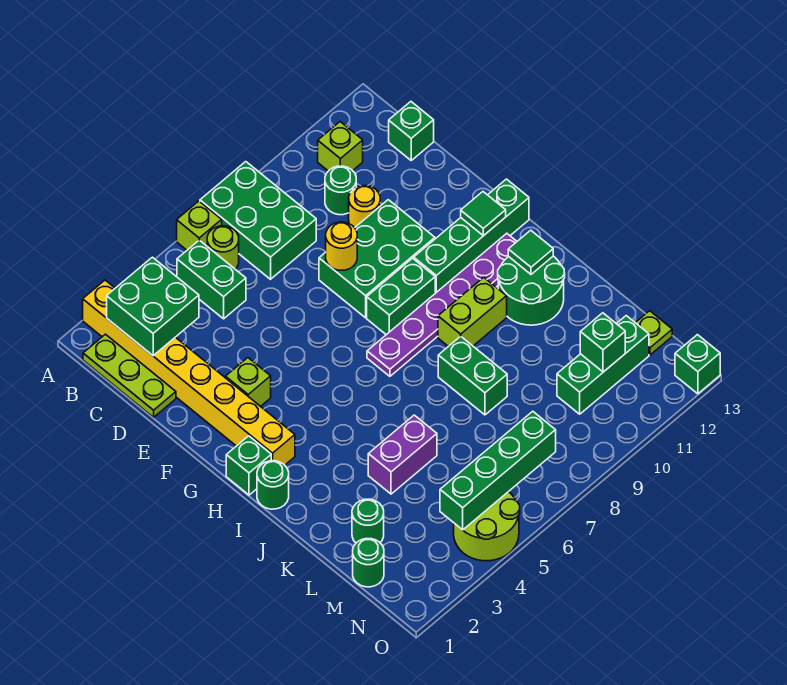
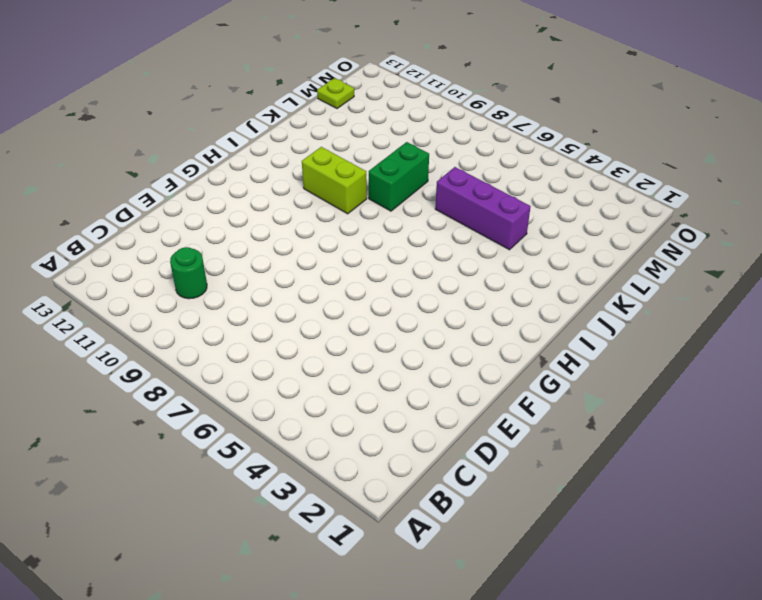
purple 1x3 brick [435,167,531,250] -> purple 1x2 brick [368,415,437,494]
none -> yellow 1x8 brick [83,280,295,465]
none -> lime 1x1 brick [177,201,222,250]
none -> green 2x3 brick [200,162,316,279]
none -> lime 1x3 plate [83,334,176,417]

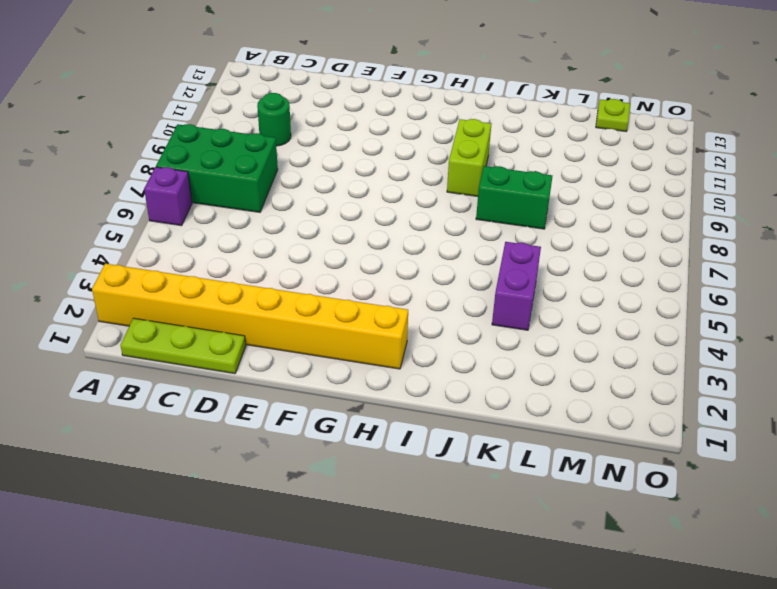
purple 1x1 brick [144,167,192,226] -> lime 1x1 brick [177,201,222,250]
none -> green 1x2 brick [177,240,246,319]
none -> lime 1x1 round brick [207,226,239,269]
none -> lime 1x1 brick [318,122,363,171]
none -> green 1x1 brick [389,102,434,160]

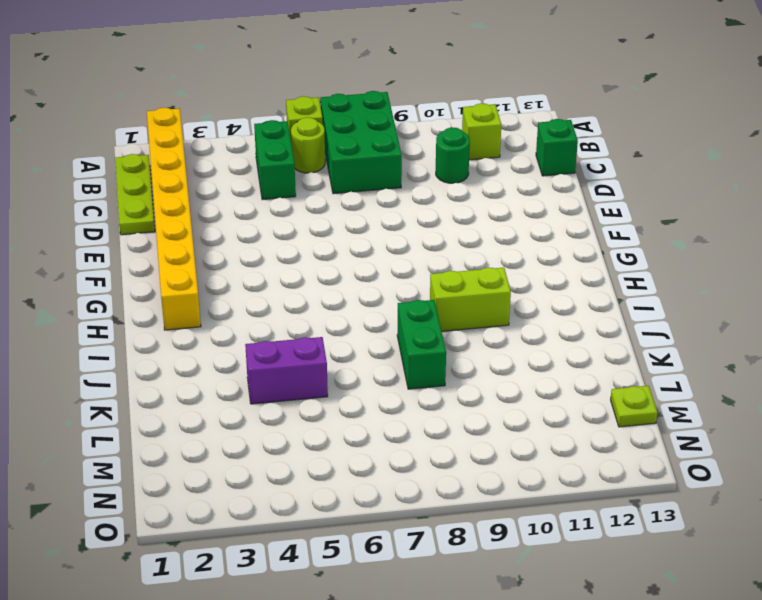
none -> yellow 1x1 round brick [349,186,380,228]
none -> green 2x3 brick [319,200,435,318]
none -> lime 1x1 brick [226,358,271,406]
none -> green 1x2 brick [367,258,435,335]

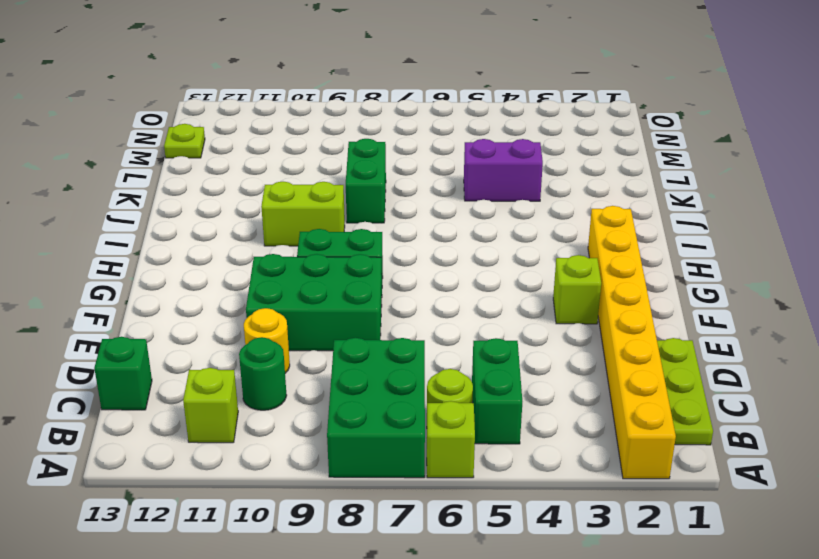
none -> green 1x4 brick [414,179,529,293]
none -> green 1x1 brick [226,436,271,495]
none -> purple 1x6 plate [367,233,517,376]
none -> green 1x1 round brick [257,461,289,509]

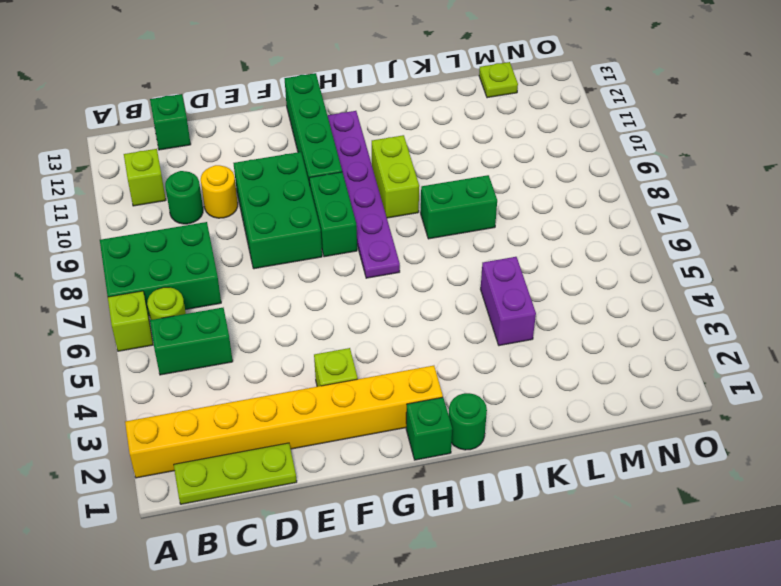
none -> green 2x2 round brick [498,256,565,325]
none -> green 1x1 round brick [352,499,384,543]
none -> green 1x1 round brick [353,539,384,587]
none -> green 1x3 brick [557,316,649,414]

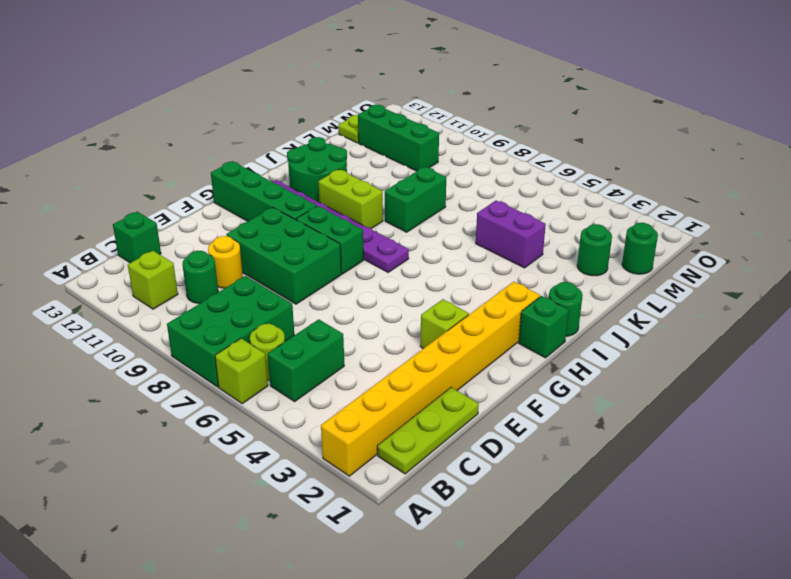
none -> lime 2x2 round brick [454,492,520,561]
none -> green 1x1 brick [675,335,720,394]
none -> green 2x2 brick [107,257,199,356]
none -> yellow 1x1 round brick [326,222,357,270]

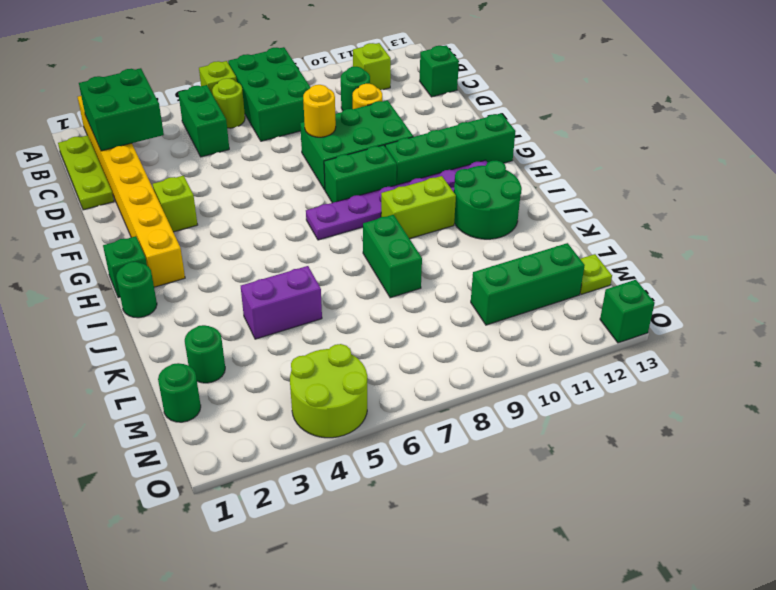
none -> green 1x1 tile [461,192,506,236]
none -> green 1x1 tile [508,230,553,274]
none -> green 1x1 brick [580,313,625,372]
none -> green 1x4 brick [440,411,556,530]

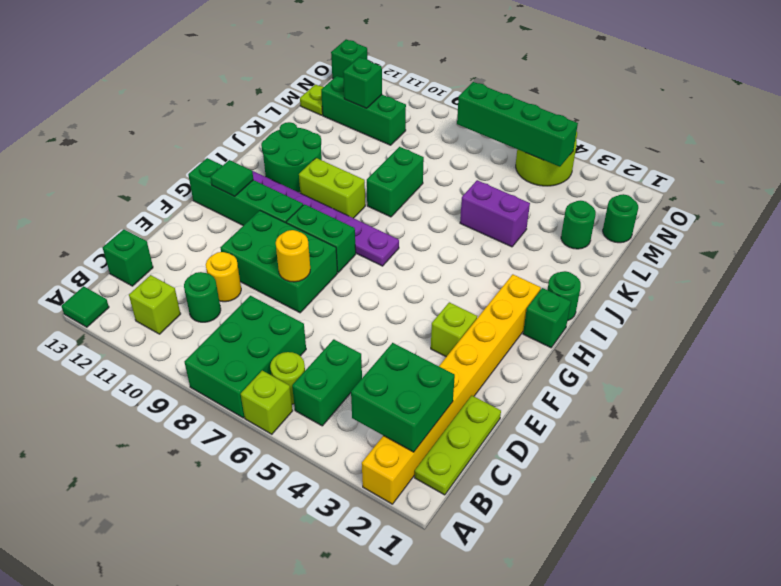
green 1x1 tile [61,286,109,327] -> green 1x1 tile moved to [508,230,553,274]

